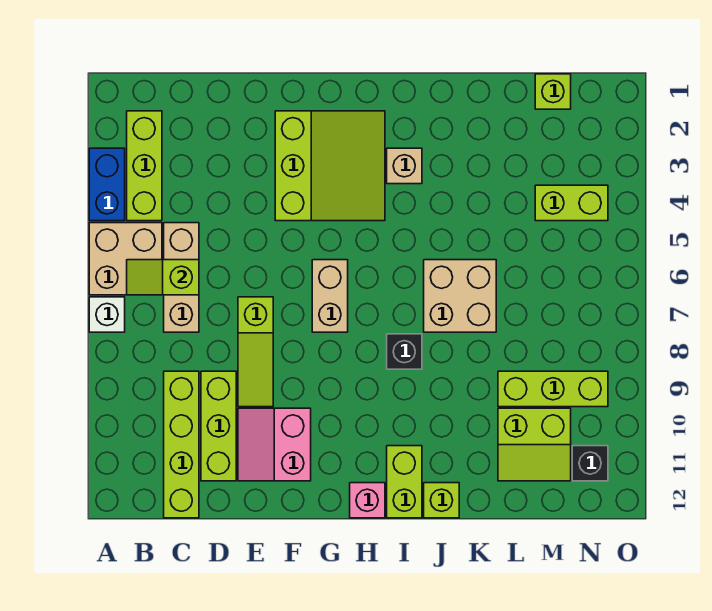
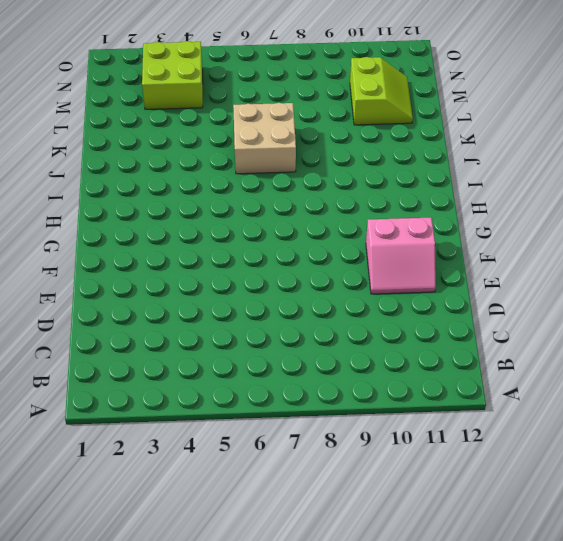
lime 2x2 brick [142,41,203,110] -> lime 1x2 brick [535,185,608,221]
none -> blue 1x2 brick [89,148,125,221]
none -> tan 2x2 brick [89,223,162,295]
none -> white 1x1 brick [89,297,125,332]

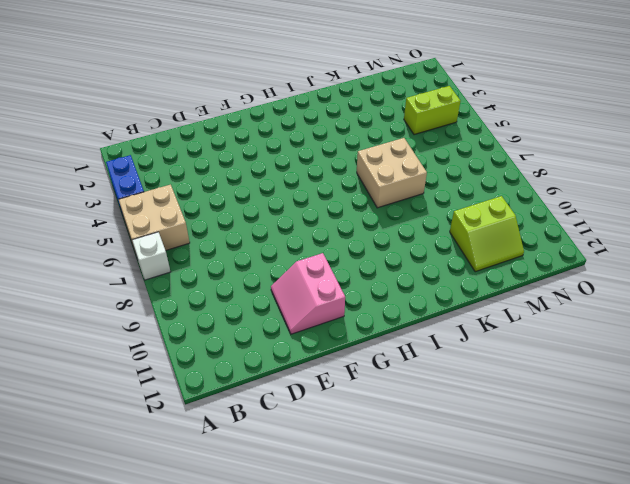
none -> lime 1x3 brick [127,111,162,221]
none -> tan 1x3 brick [164,223,199,332]
none -> lime 1x4 brick [164,371,199,518]

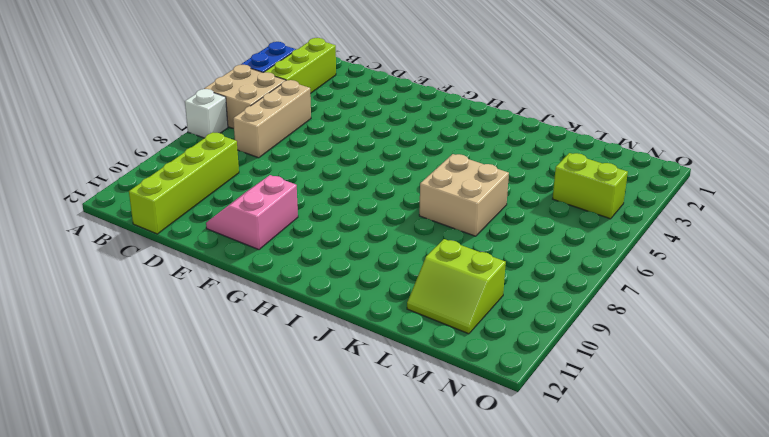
none -> lime 1x3 brick [201,371,236,481]
none -> lime 1x3 slope [238,297,273,407]
none -> lime 3x3 slope [275,111,385,221]

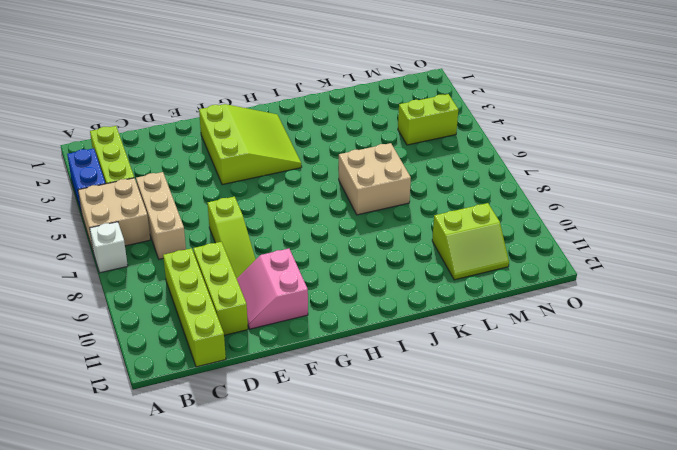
none -> tan 1x2 brick [312,260,348,332]
none -> pink 1x1 brick [350,483,385,518]
none -> tan 1x1 brick [387,148,422,184]

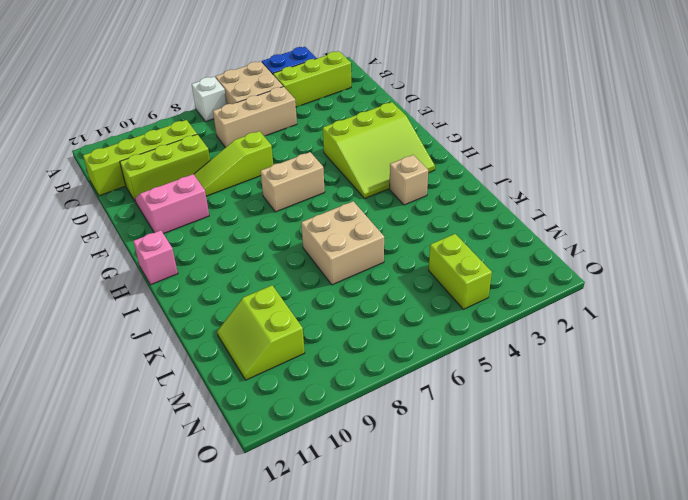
none -> black 1x1 brick [387,334,422,369]
none -> lime 1x2 brick [387,446,422,518]
none -> lime 1x1 brick [424,483,459,518]

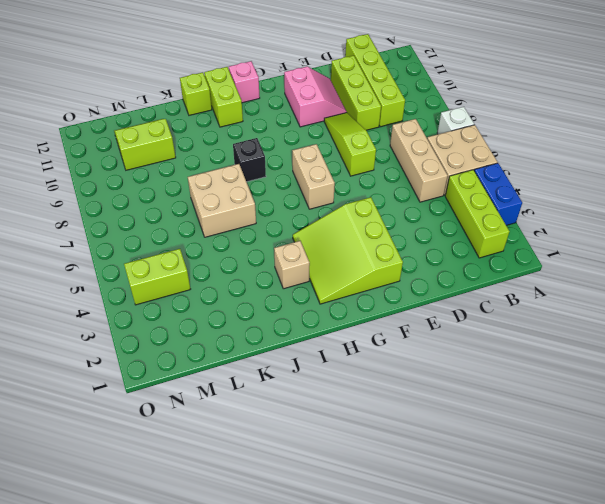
none -> lime 1x3 brick [498,371,608,407]
none -> lime 1x1 brick [535,74,571,109]
none -> black 1x1 brick [572,446,608,481]

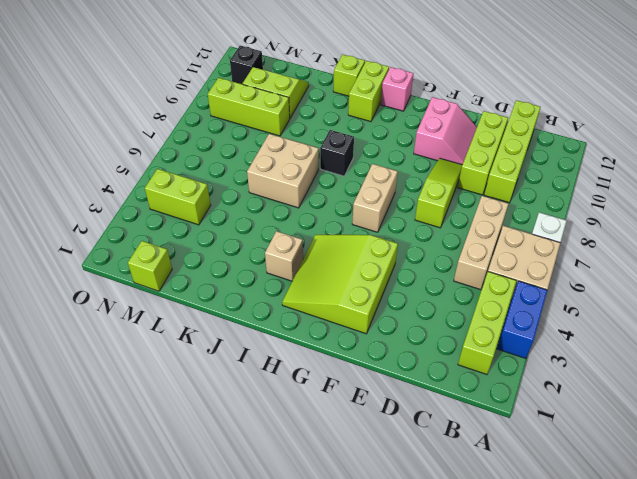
none -> lime 1x2 slope [127,260,199,295]

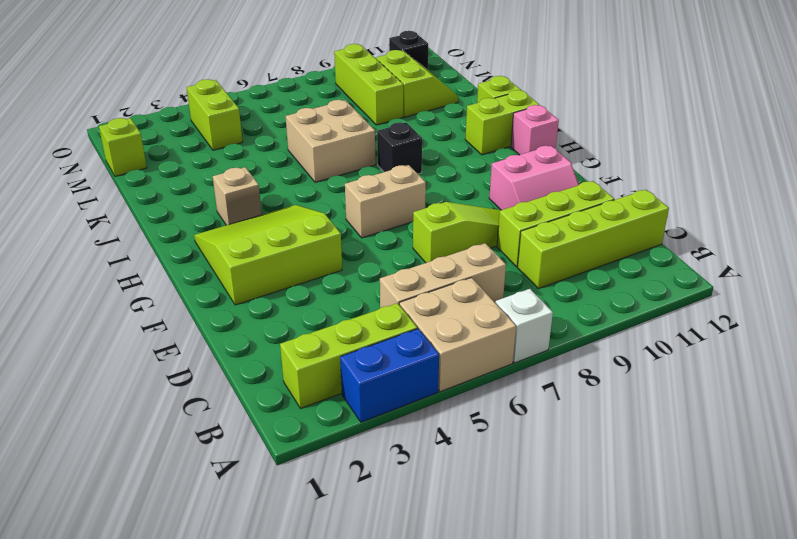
none -> lime 1x2 slope [127,260,199,295]

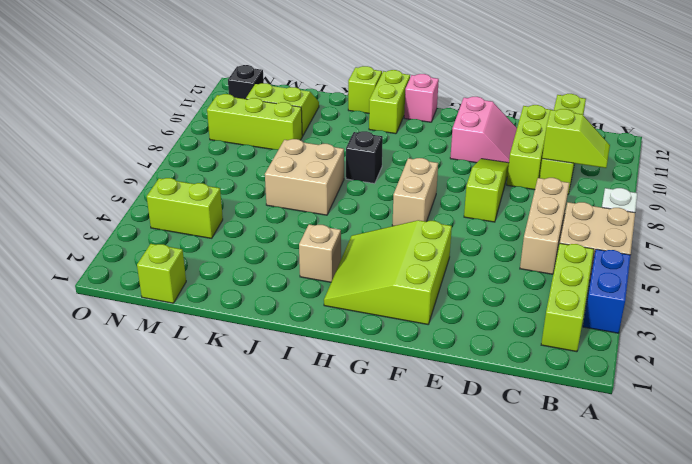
lime 1x2 slope [542,109,610,168] -> lime 1x2 slope moved to [127,260,199,295]

